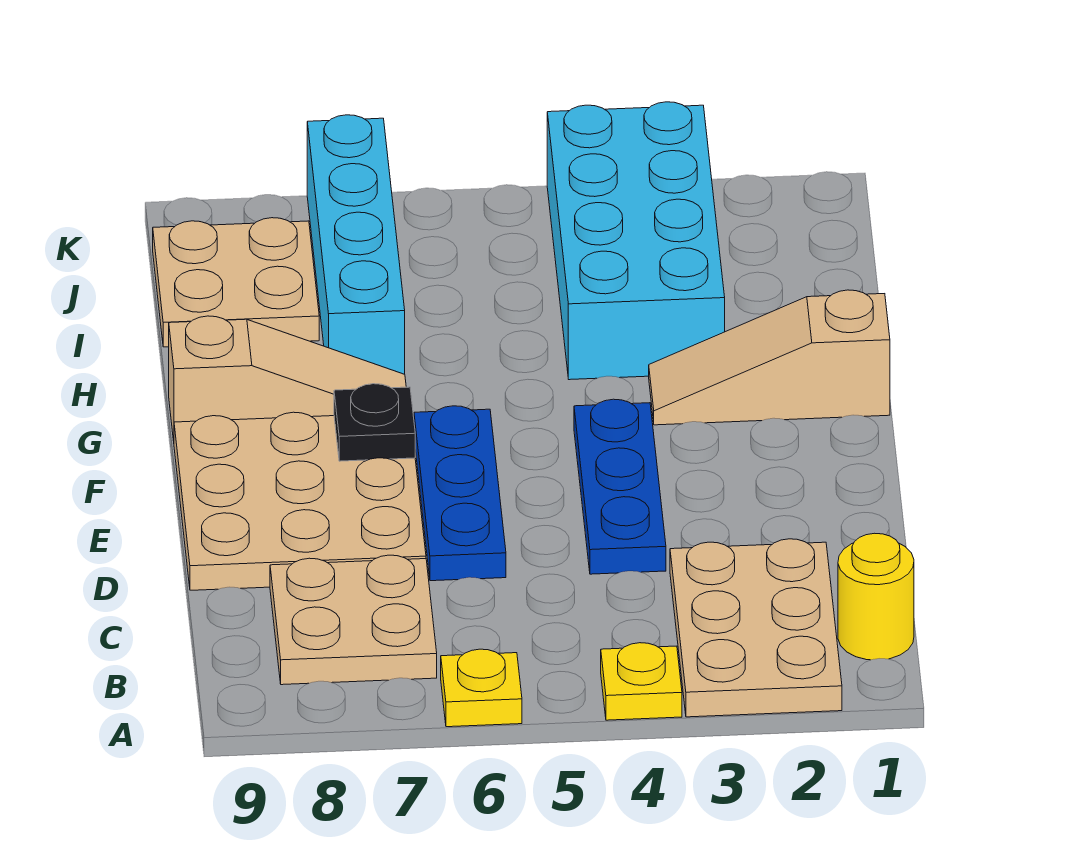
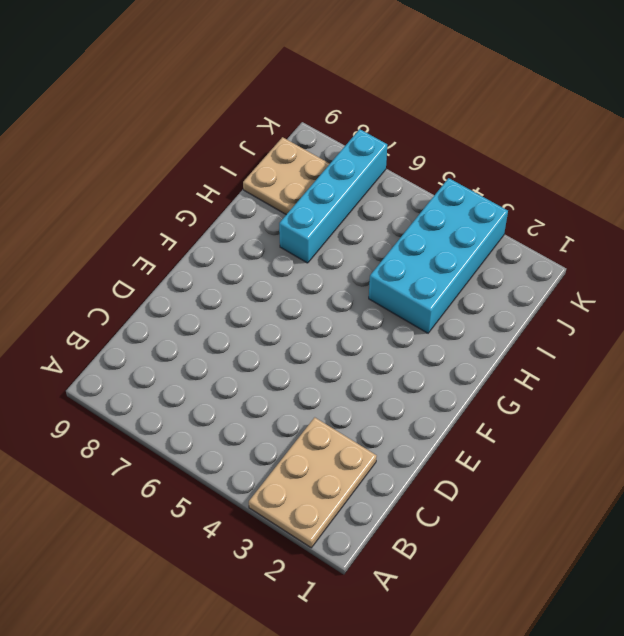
none -> yellow 1x1 plate [601,643,682,720]
none -> yellow 1x1 plate [441,649,522,727]
none -> yellow 1x1 round brick [838,533,914,660]

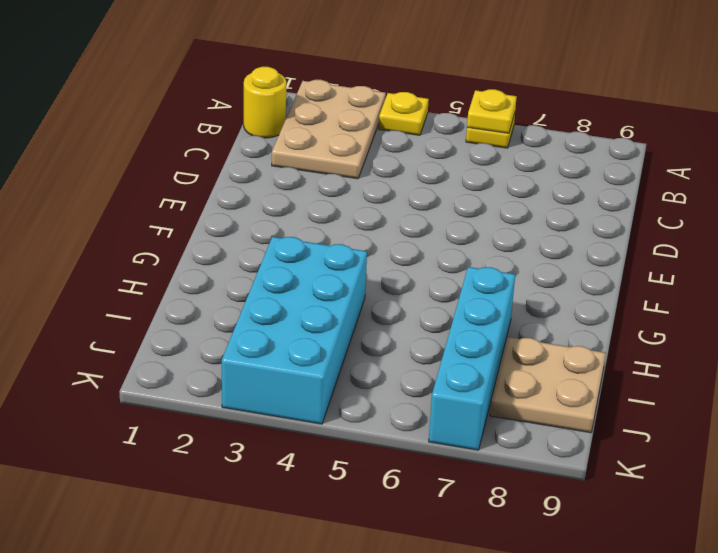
yellow 1x1 plate [467,89,517,133] -> none
none -> tan 2x2 plate [270,555,437,685]
none -> blue 1x3 plate [574,399,666,574]
none -> blue 1x3 plate [414,406,506,581]

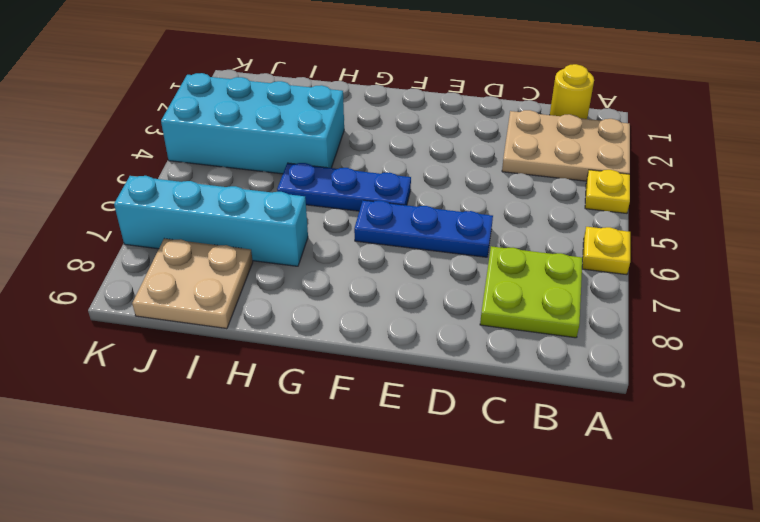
lime 2x2 plate [480,246,583,338] -> tan 2x2 plate [270,555,437,685]
blue 1x3 plate [277,163,411,211] -> blue 1x3 plate moved to [574,399,666,574]
none -> tan 3x3 plate [174,412,426,590]
none -> tan 1x3 slope [649,290,890,425]
none -> tan 1x3 slope [169,316,406,441]

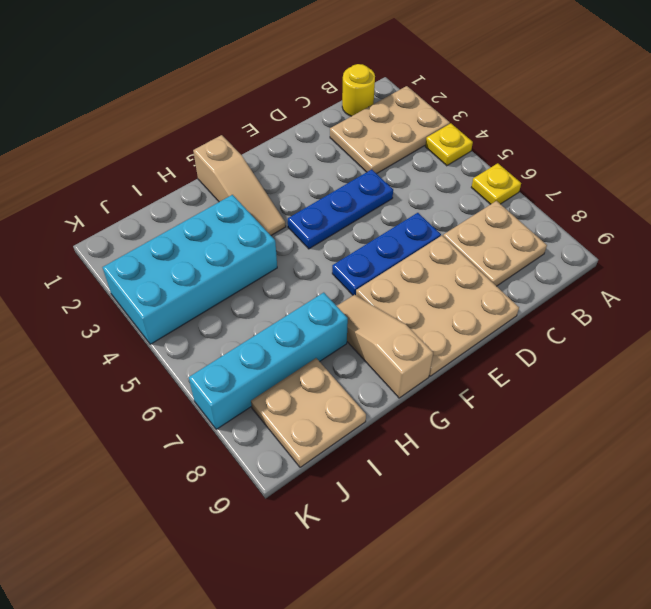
none -> black 1x1 plate [334,384,415,461]

